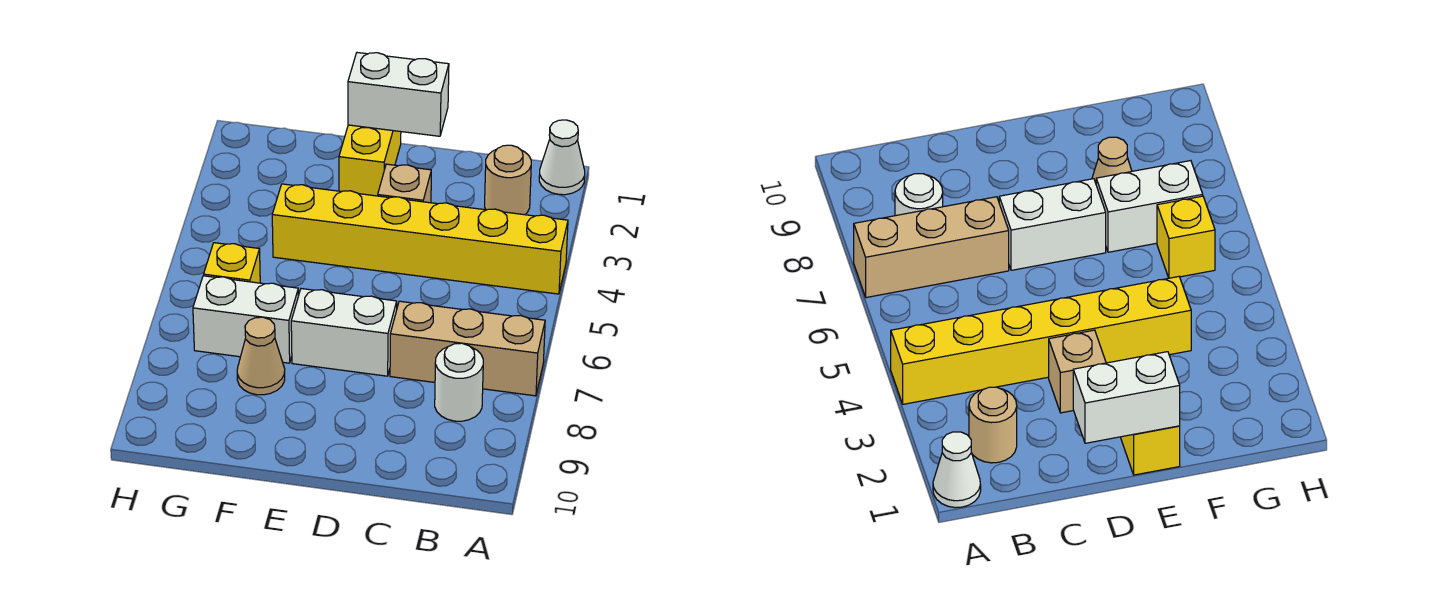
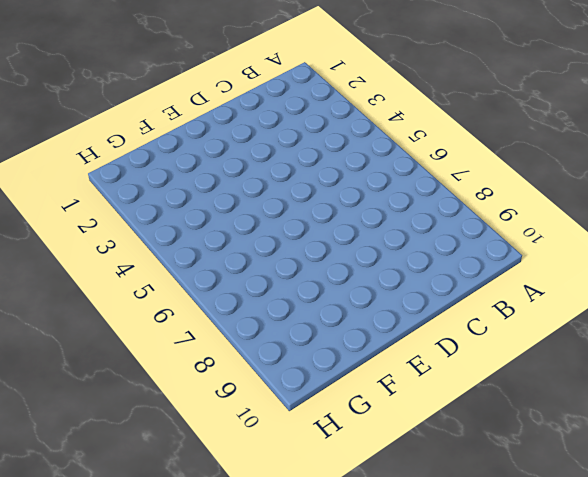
none -> white 1x1 cone [539,120,585,195]
none -> yellow 1x6 brick [272,184,568,294]
none -> tan 1x3 brick [390,301,545,396]

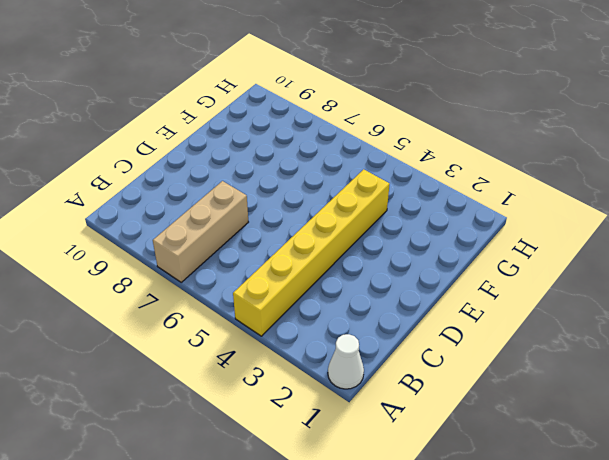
none -> tan 1x1 round brick [485,145,531,215]
none -> white 1x1 round brick [435,343,483,421]
none -> tan 1x1 brick [378,164,431,203]

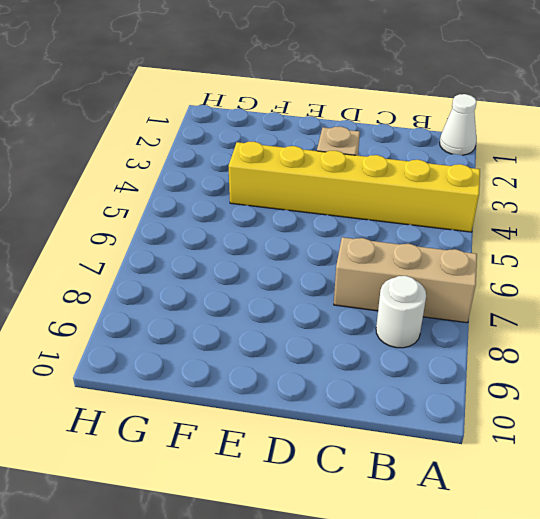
none -> tan 1x1 round brick [485,145,531,215]
none -> white 1x2 brick [291,289,397,376]
none -> yellow 1x2 brick [339,125,401,196]

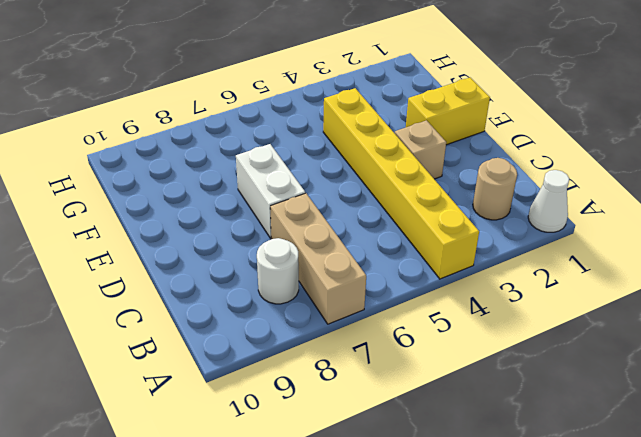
none -> white 1x2 brick [193,276,298,363]
none -> tan 1x1 cone [237,317,285,395]
none -> yellow 1x1 brick [204,243,260,283]

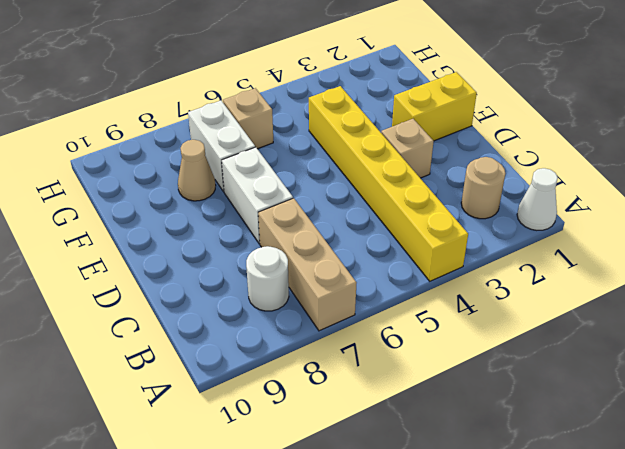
tan 1x1 brick [223,88,273,149] -> yellow 1x1 brick [204,243,260,283]
none -> white 1x2 brick [348,53,449,136]

